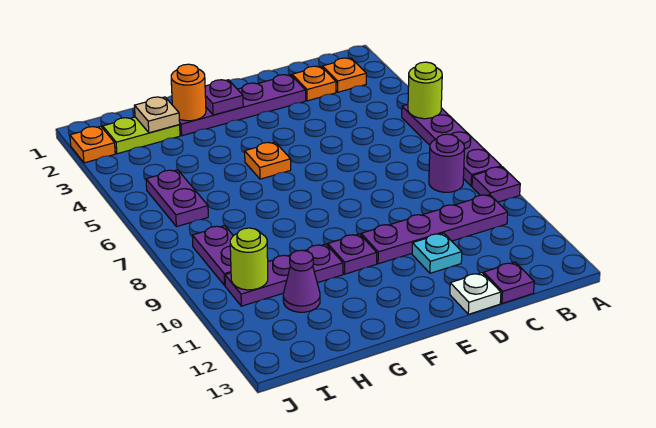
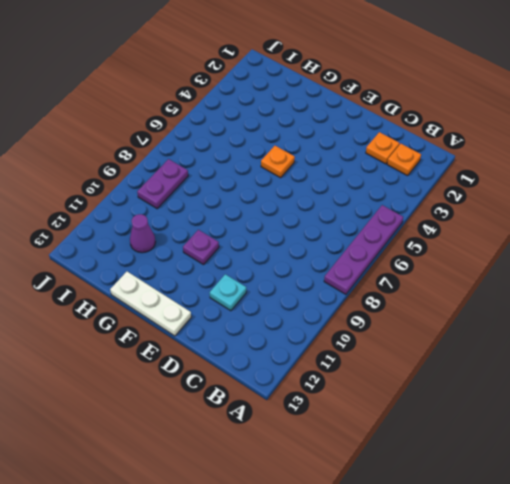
white 1x3 plate [110,272,191,336] -> none
none -> purple 1x1 plate [472,167,520,202]
none -> purple 1x1 round brick [429,134,465,192]
none -> purple 1x4 plate [361,194,508,264]

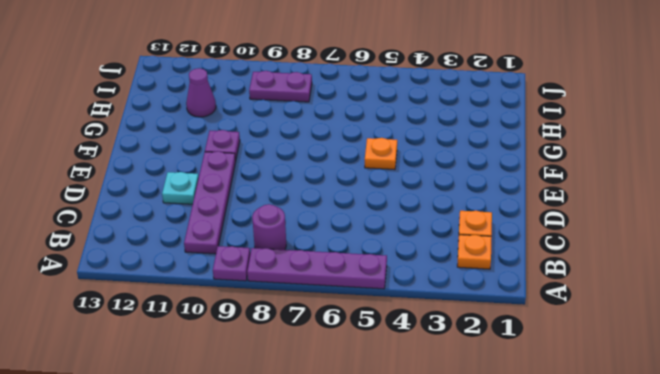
none -> purple 1x1 plate [484,262,534,303]
none -> purple 1x4 plate [179,75,306,136]
none -> white 1x1 plate [450,273,501,314]

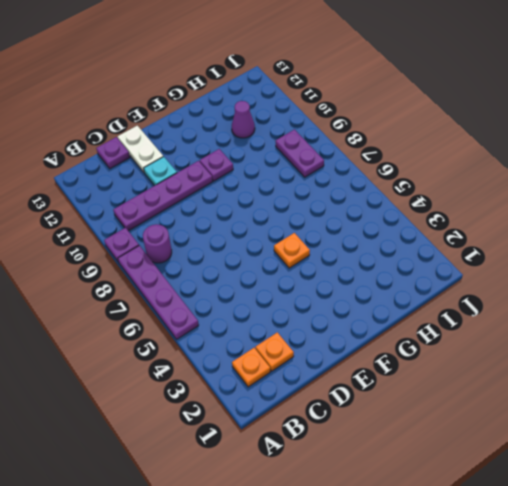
white 1x2 plate [118,126,163,172] -> white 1x1 plate [450,273,501,314]
none -> purple 1x4 plate [179,75,306,136]
none -> purple 1x3 plate [225,244,343,306]
none -> lime 1x2 plate [103,117,180,154]

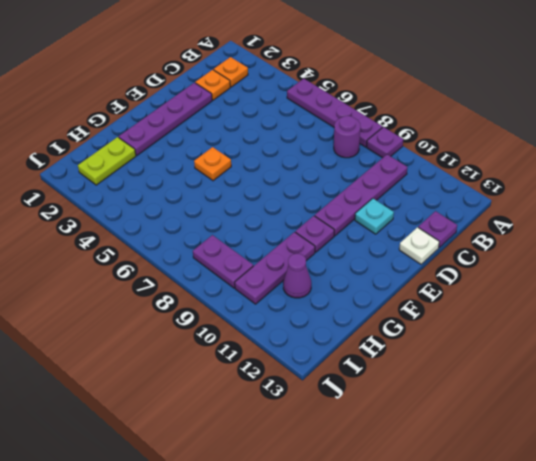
none -> purple 1x2 plate [146,170,208,227]
none -> orange 1x1 plate [70,126,115,163]
none -> lime 1x1 round brick [408,62,442,119]

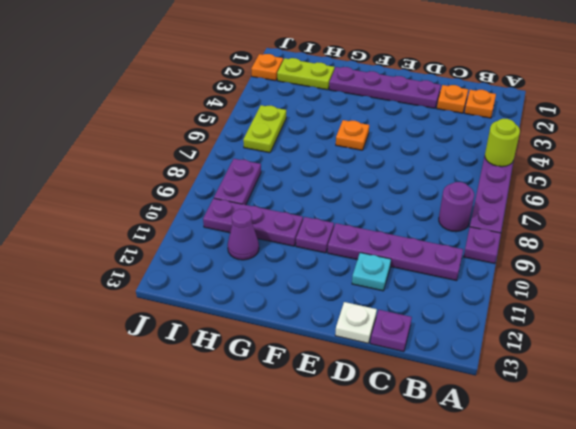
lime 1x2 plate [243,105,286,153] -> purple 1x2 plate [146,170,208,227]
none -> purple 1x1 plate [205,80,243,115]
none -> orange 1x1 round brick [171,64,206,121]
none -> tan 1x1 plate [135,97,180,133]

